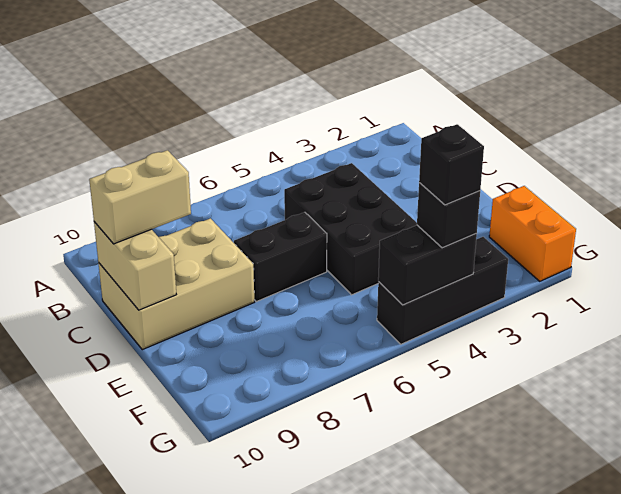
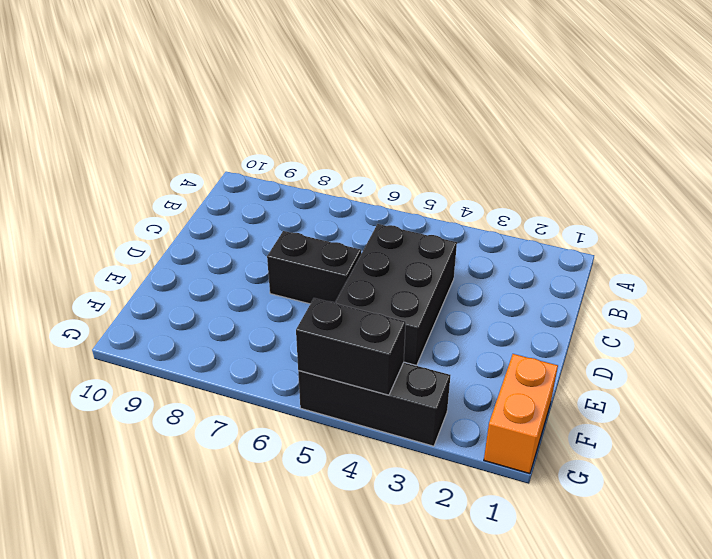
none -> tan 2x3 brick [98,218,254,350]
none -> tan 1x2 brick [94,222,176,310]

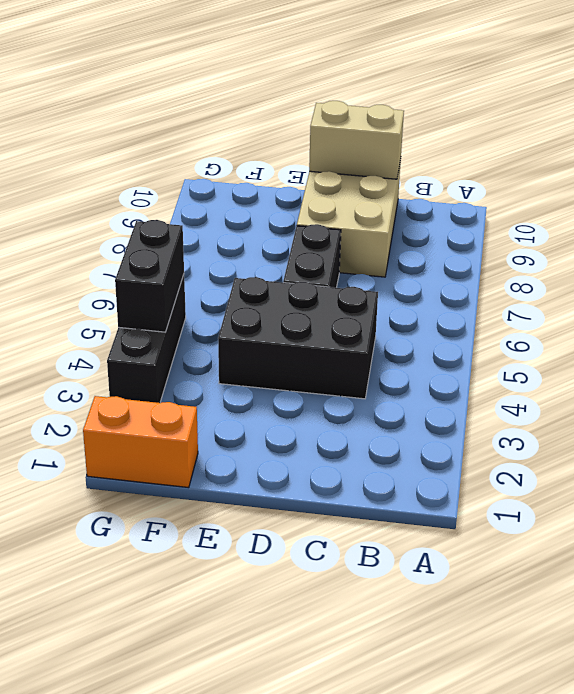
none -> tan 1x2 brick [89,150,191,244]
none -> black 1x1 brick [417,183,480,248]

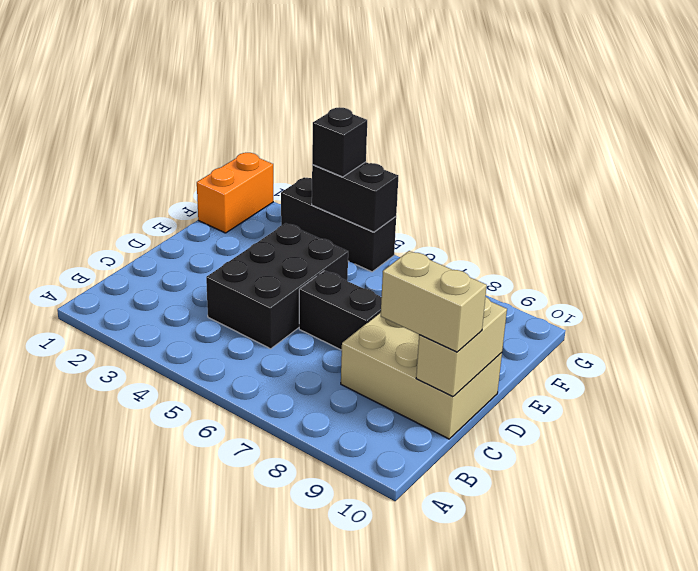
none -> black 1x1 brick [419,124,484,205]

